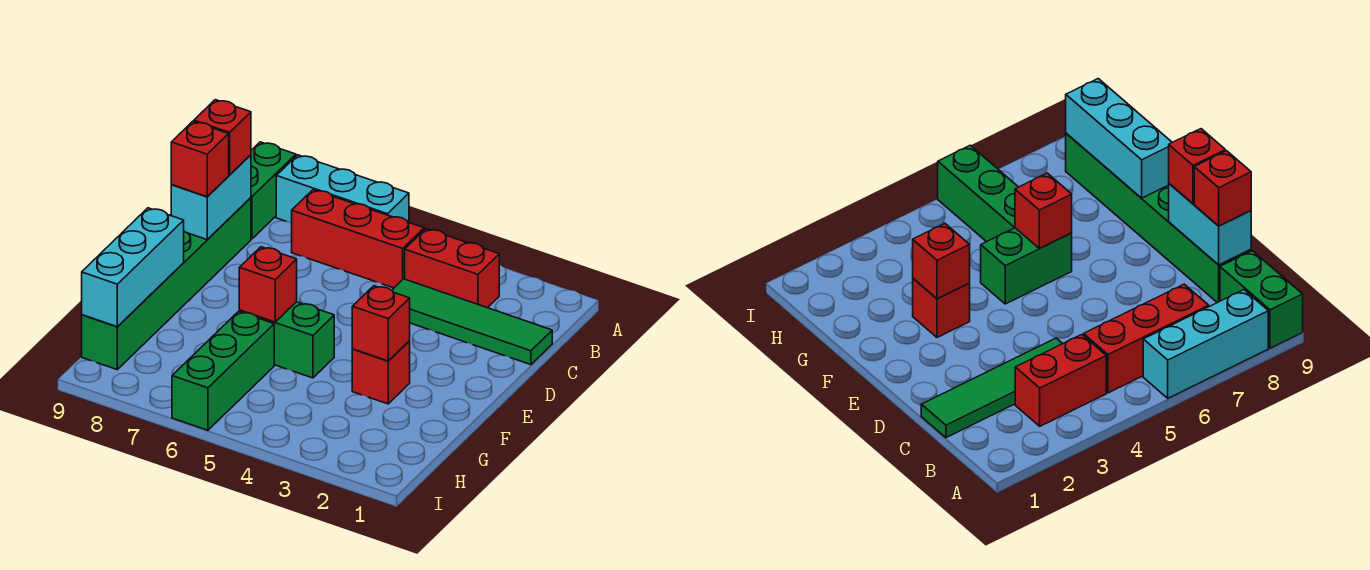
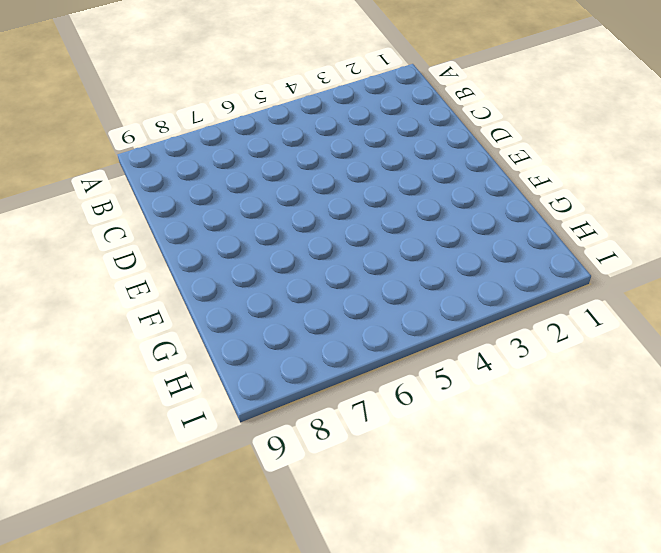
none -> cyan 1x3 brick [276,155,409,223]
none -> green 1x2 brick [251,142,296,239]
none -> red 1x2 brick [405,229,499,308]

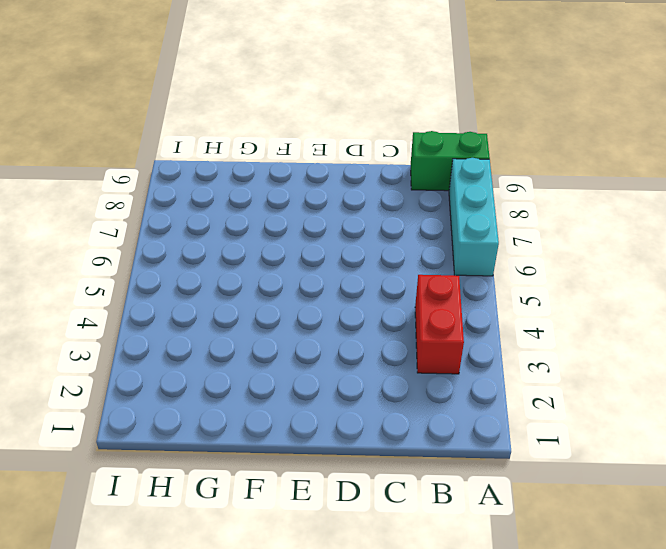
none -> red 1x3 brick [292,190,424,288]
none -> green 1x4 tile [392,279,552,365]
none -> green 1x6 brick [82,198,251,369]

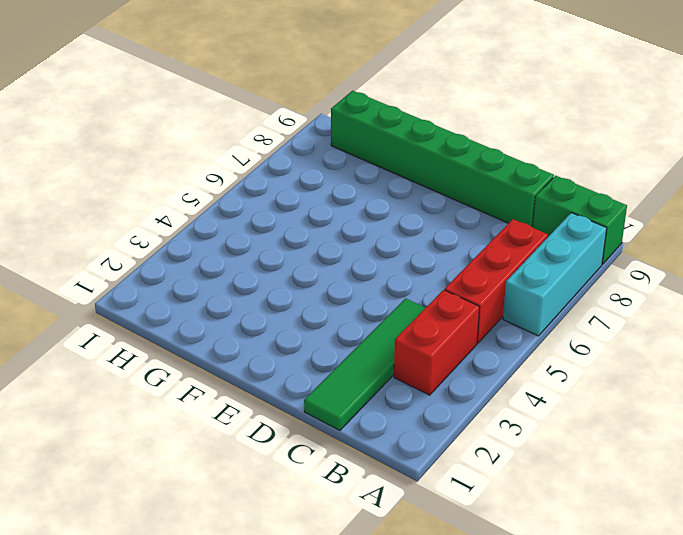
none -> red 1x1 brick [352,341,410,404]
none -> green 1x2 brick [239,302,334,378]
none -> green 1x3 brick [172,312,274,430]

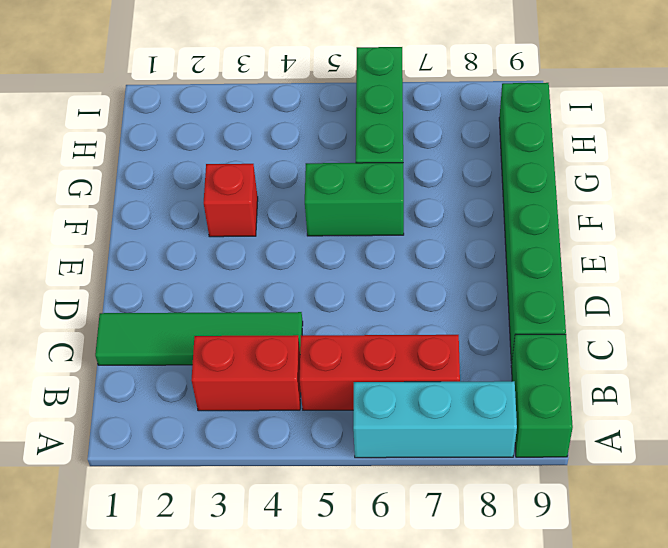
none -> cyan 1x2 brick [171,155,251,240]
none -> red 1x1 brick [352,286,410,361]
none -> red 1x1 brick [239,247,297,322]

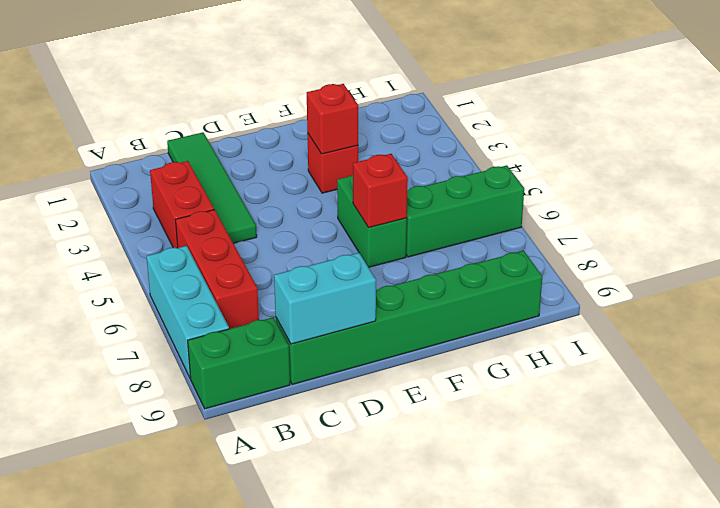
none -> cyan 1x3 brick [82,208,184,327]
none -> red 1x1 brick [194,100,251,175]
none -> red 1x1 brick [171,121,229,197]

